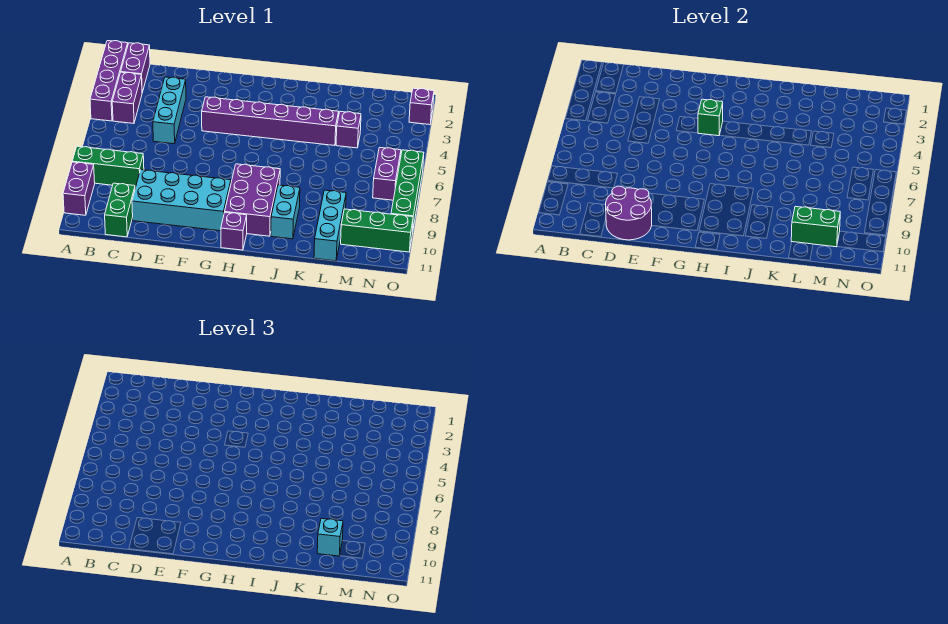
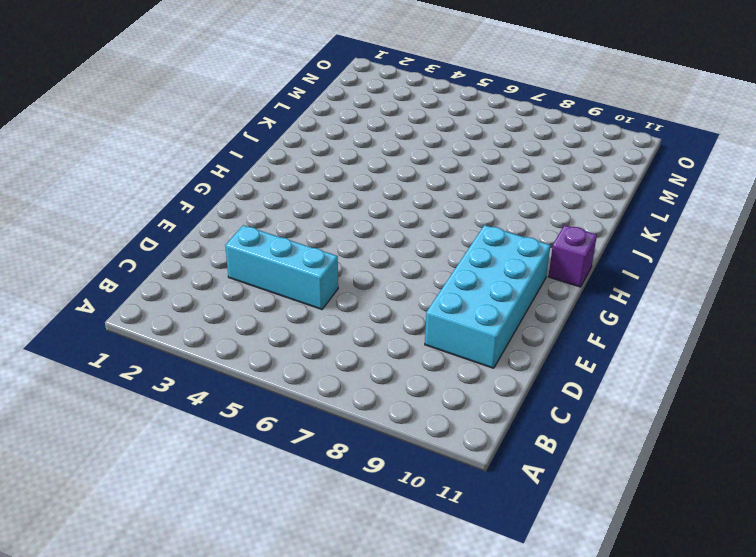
none -> purple 1x4 brick [90,41,128,121]
none -> green 1x3 brick [72,146,144,188]
none -> purple 1x2 brick [63,162,95,215]

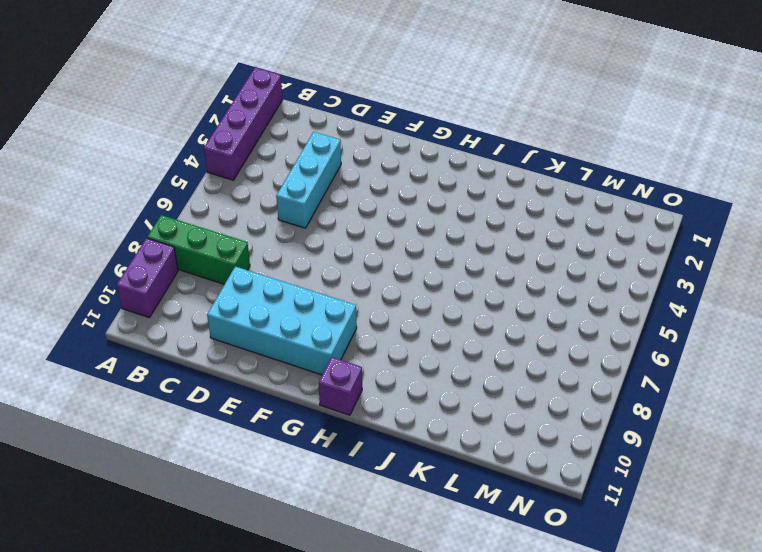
none -> purple 1x2 brick [121,43,150,92]
none -> purple 1x2 brick [112,72,142,123]
none -> green 1x2 brick [105,183,135,237]

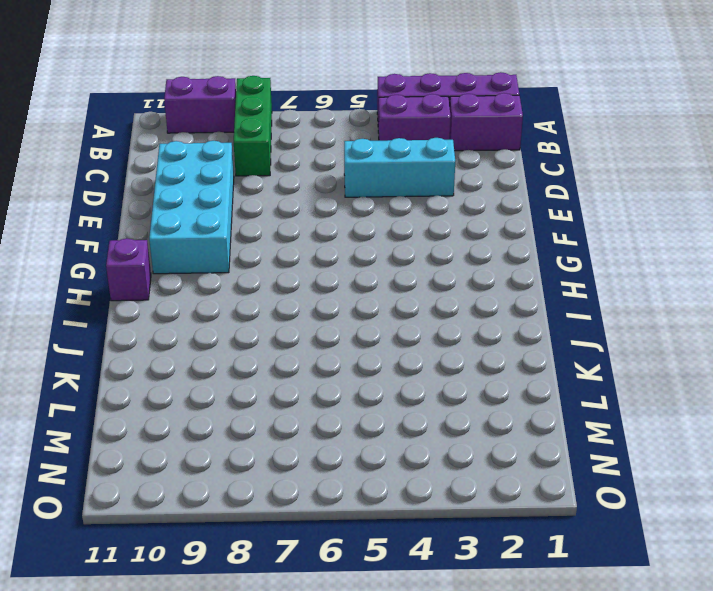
none -> green 1x2 brick [105,183,135,237]
none -> purple 1x6 brick [202,97,339,146]
none -> purple 2x3 brick [225,164,280,236]

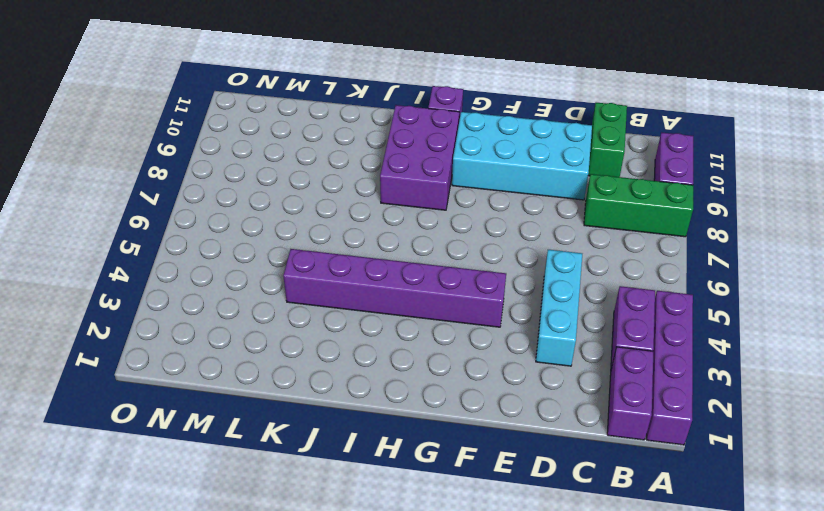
none -> cyan 1x2 brick [271,185,300,239]
none -> purple 1x1 brick [336,112,361,148]
none -> cyan 1x3 brick [314,190,346,261]

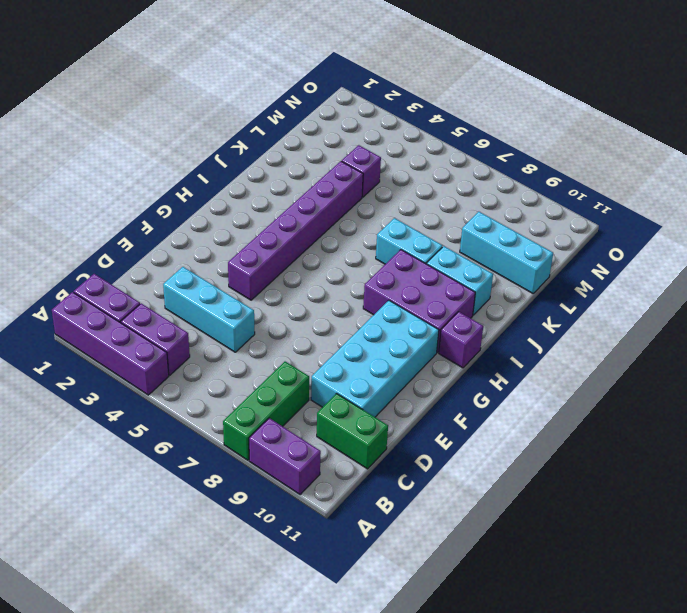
cyan 1x2 brick [376,218,442,264] -> none
none -> green 1x3 brick [341,209,413,252]
none -> purple 1x2 brick [373,147,401,200]
none -> purple 1x1 brick [409,88,434,125]

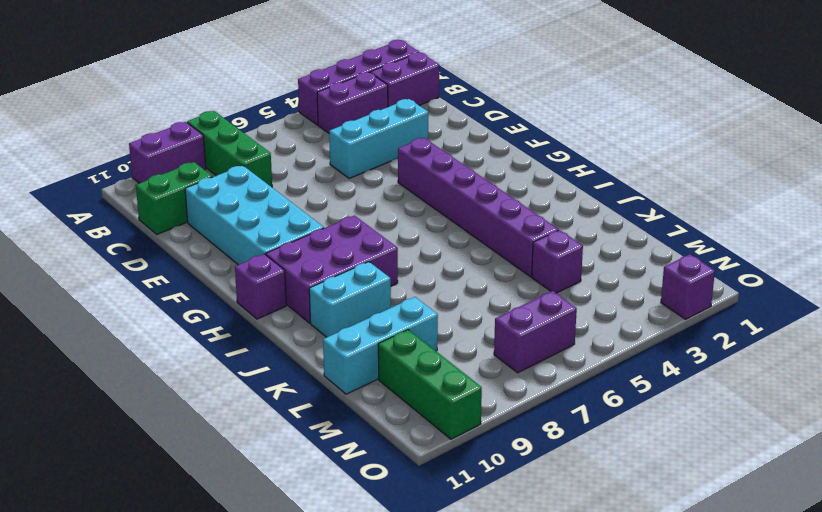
none -> green 1x4 brick [391,150,424,234]
none -> purple 2x2 round brick [606,186,652,240]
none -> green 1x1 brick [698,99,723,136]

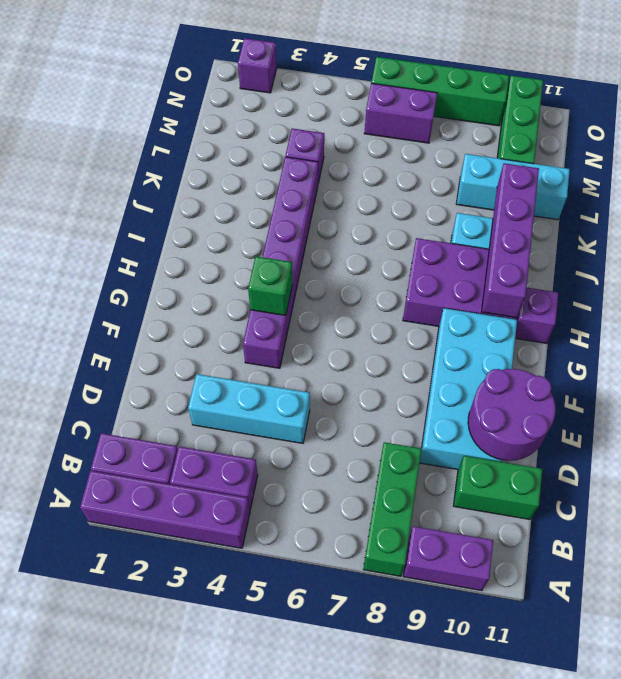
purple 1x4 brick [482,163,539,318] -> none
none -> green 1x2 brick [791,206,840,247]
none -> cyan 1x1 brick [317,518,343,556]

